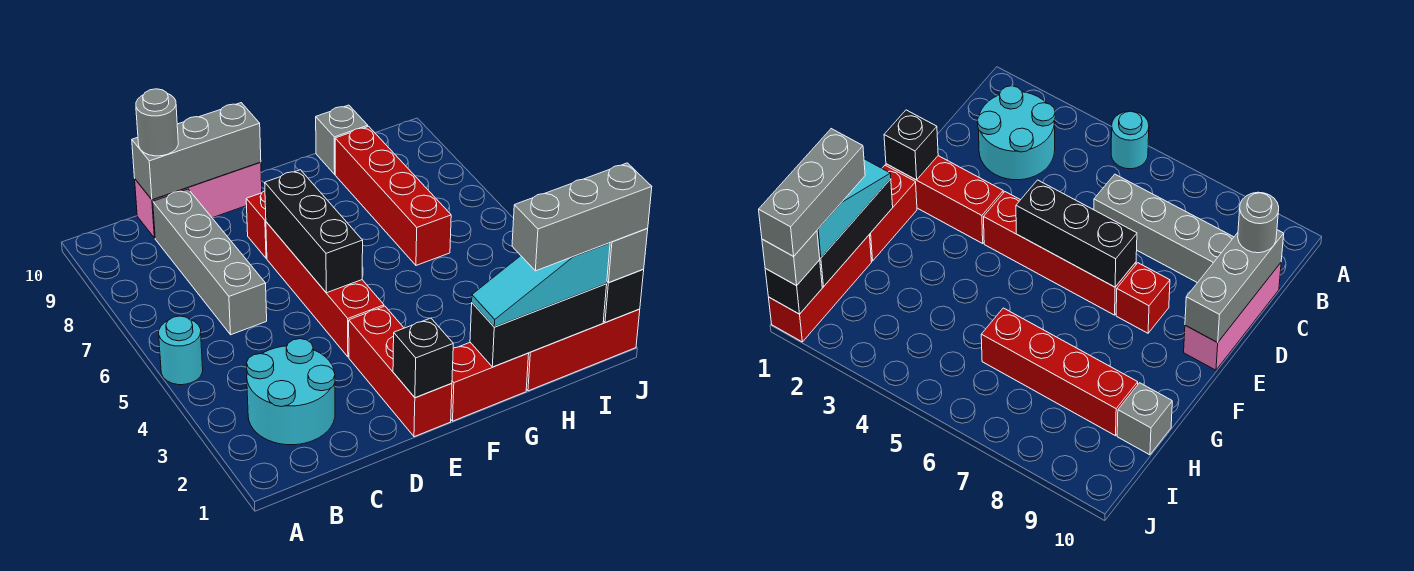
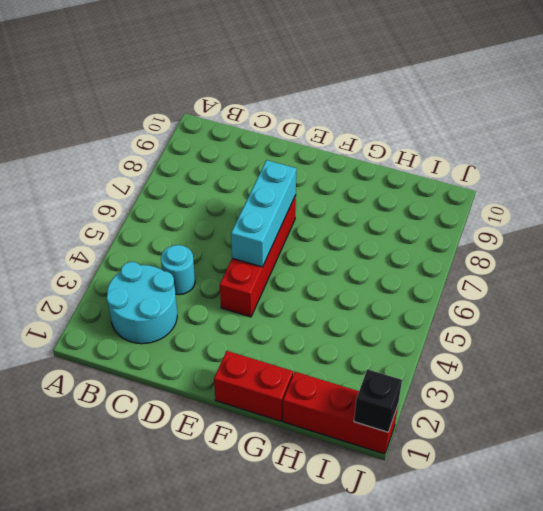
cyan 1x1 round brick [161,245,195,295] -> cyan 1x1 round brick moved to [159,316,203,385]
cyan 1x3 brick [231,160,297,267] -> black 1x3 brick [265,170,363,293]
none -> grey 1x4 brick [153,189,267,335]
none -> pink 1x3 brick [135,162,262,238]
none -> red 1x3 brick [349,306,452,437]

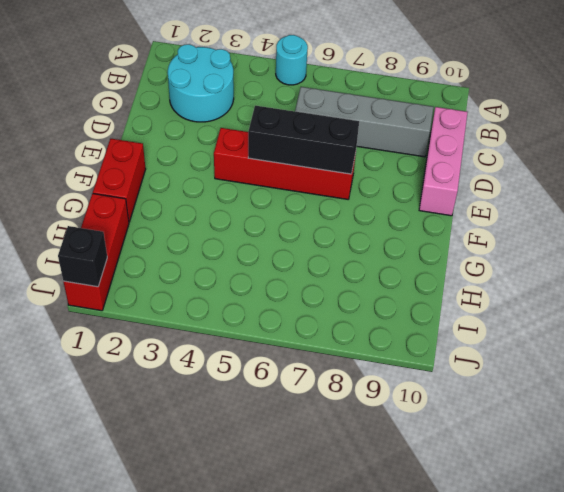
none -> red 1x3 brick [349,306,452,437]
none -> red 1x1 brick [246,191,267,258]
none -> red 1x4 brick [335,126,451,265]

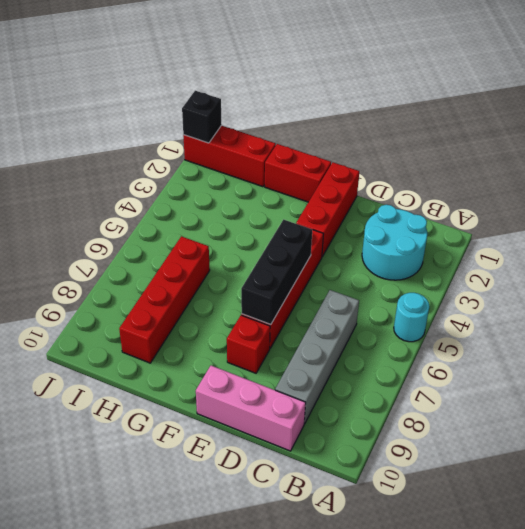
none -> grey 1x1 brick [316,105,368,174]
none -> grey 1x3 brick [132,103,261,200]
none -> black 1x1 brick [393,318,453,398]

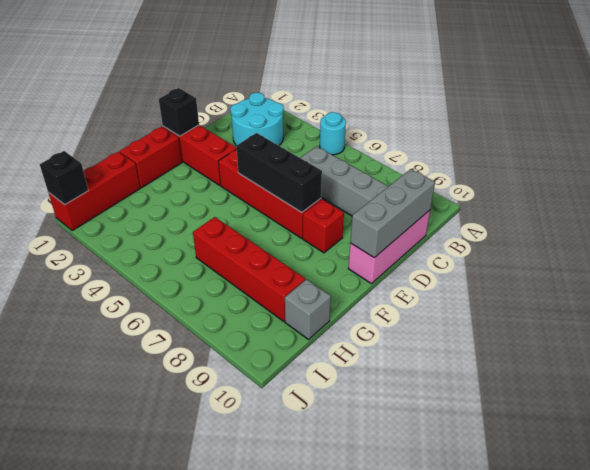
none -> black 1x3 brick [470,284,607,367]
none -> grey 1x1 round brick [136,89,178,156]
none -> cyan 1x3 slope [472,243,610,327]

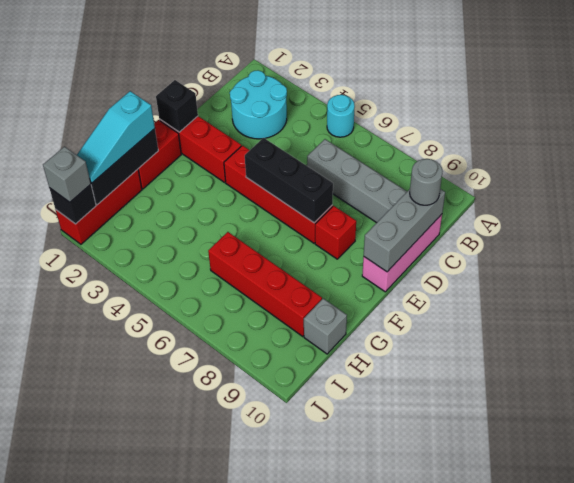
cyan 1x3 slope [77,91,155,183] -> cyan 1x3 slope turned to [472,243,610,327]
none -> grey 1x3 brick [512,163,652,271]

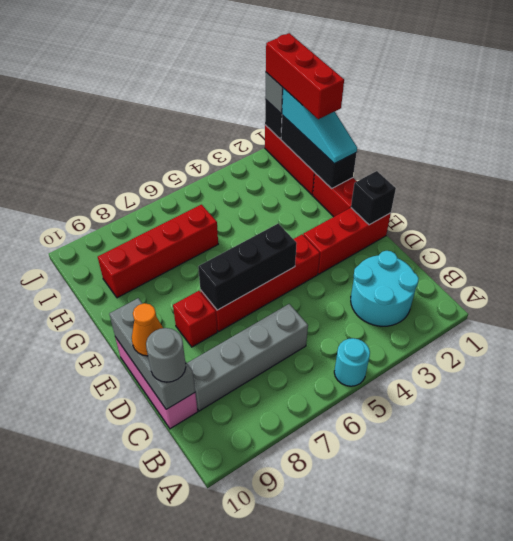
orange 1x1 cone [132,303,163,356] -> none
red 1x3 brick [266,33,344,119] -> grey 1x3 brick [512,163,652,271]
none -> grey 1x1 brick [316,105,368,174]

